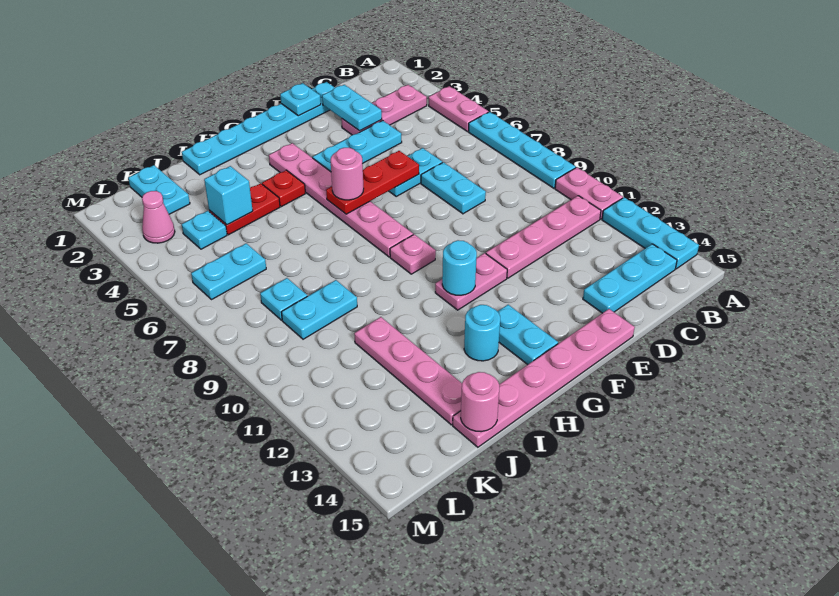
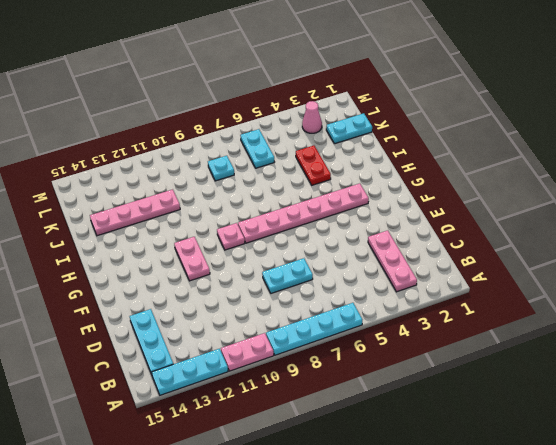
none -> pink 1x2 plate [429,86,489,132]
none -> pink 1x4 plate [486,196,601,278]
none -> cyan 1x6 plate [182,82,335,175]
none -> cyan 1x3 plate [313,121,402,172]

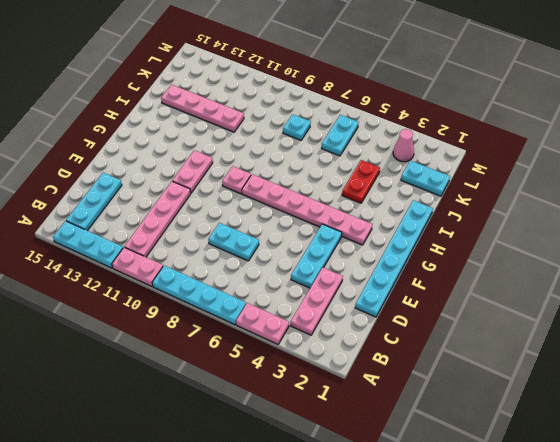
none -> cyan 1x2 plate [389,148,442,196]
none -> pink 1x6 plate [453,309,635,447]
none -> cyan 1x2 plate [497,305,558,365]
none -> red 1x1 plate [262,170,305,207]

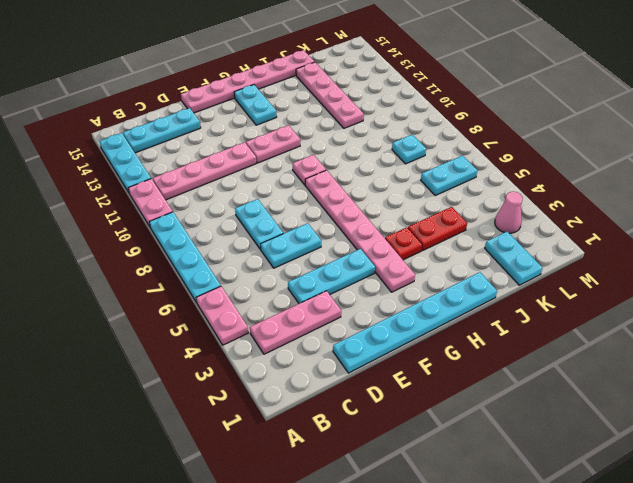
none -> cyan 1x1 round brick [464,305,500,361]
none -> cyan 1x2 plate [281,280,357,339]
none -> cyan 1x1 plate [182,211,227,249]
none -> cyan 1x2 plate [322,85,382,131]

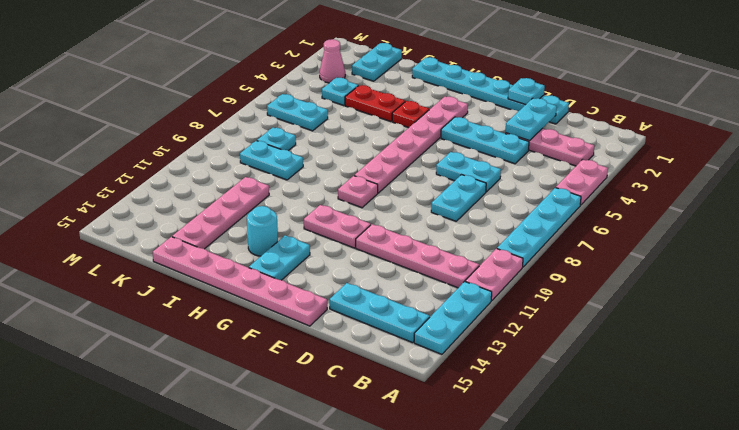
none -> red 1x3 plate [326,151,419,214]
none -> cyan 1x1 round brick [442,240,477,295]
none -> cyan 1x1 brick [204,166,253,225]
none -> pink 1x1 round brick [461,372,499,432]

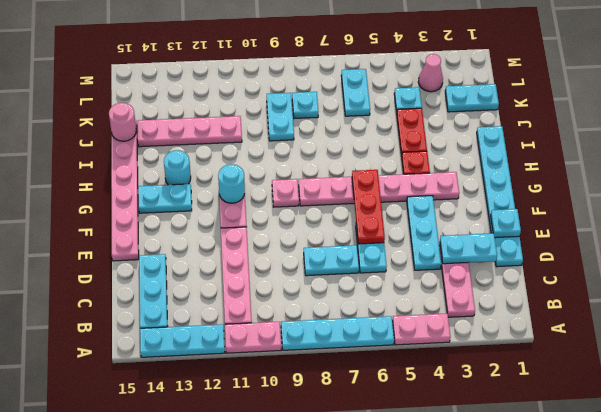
none -> cyan 1x1 brick [204,166,253,225]
none -> pink 1x1 round brick [330,148,364,200]

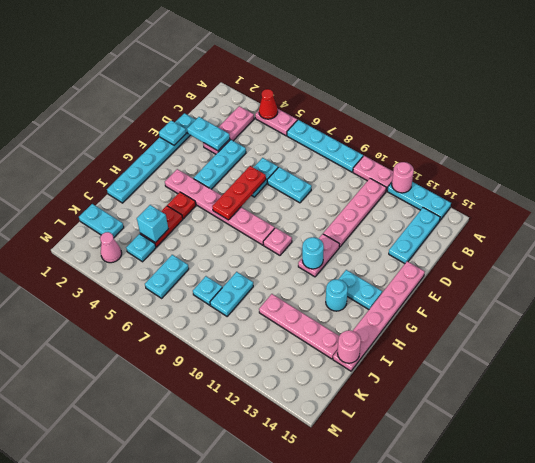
red 1x1 cone [259,89,278,119] -> none
pink 1x1 round brick [392,162,414,193] -> pink 1x1 round brick moved to [330,148,364,200]

